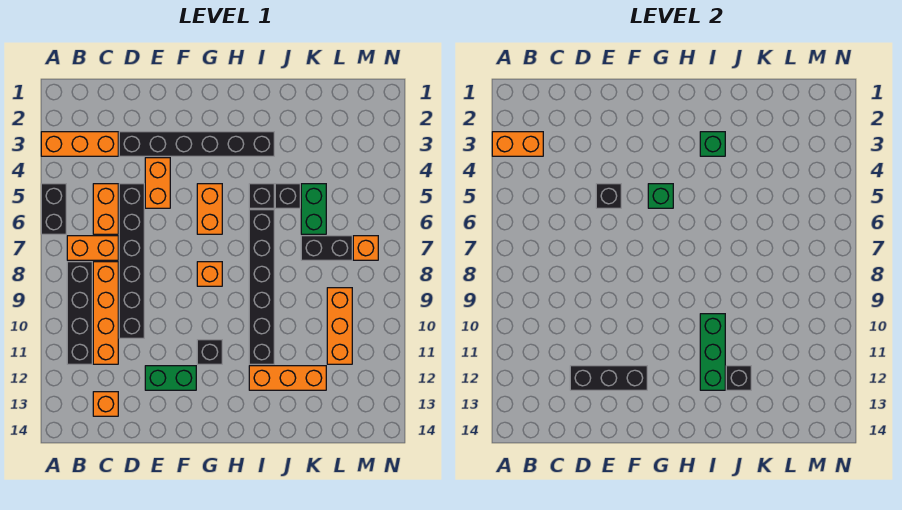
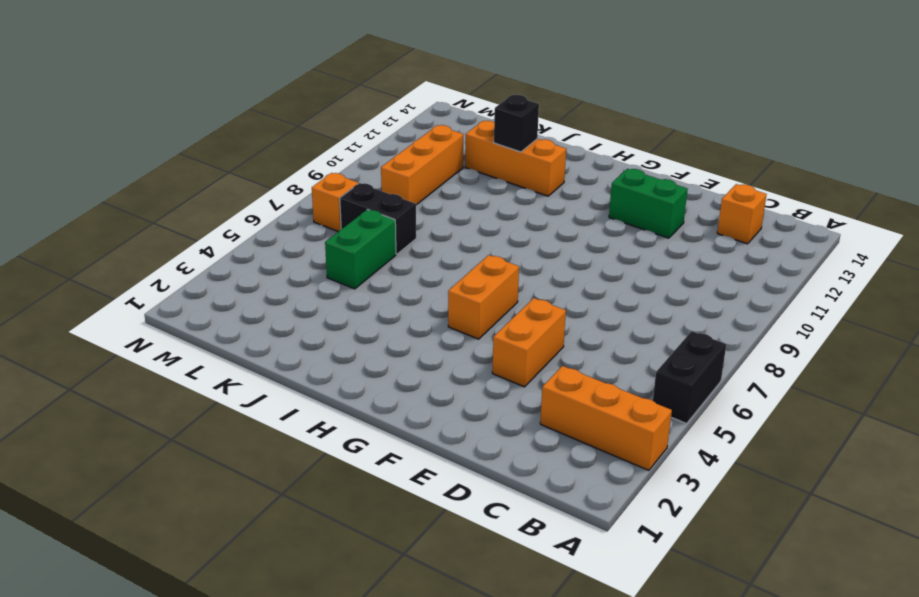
none -> orange 1x2 brick [67,236,118,260]
none -> black 1x4 brick [67,262,92,364]
none -> orange 1x2 brick [93,184,118,234]

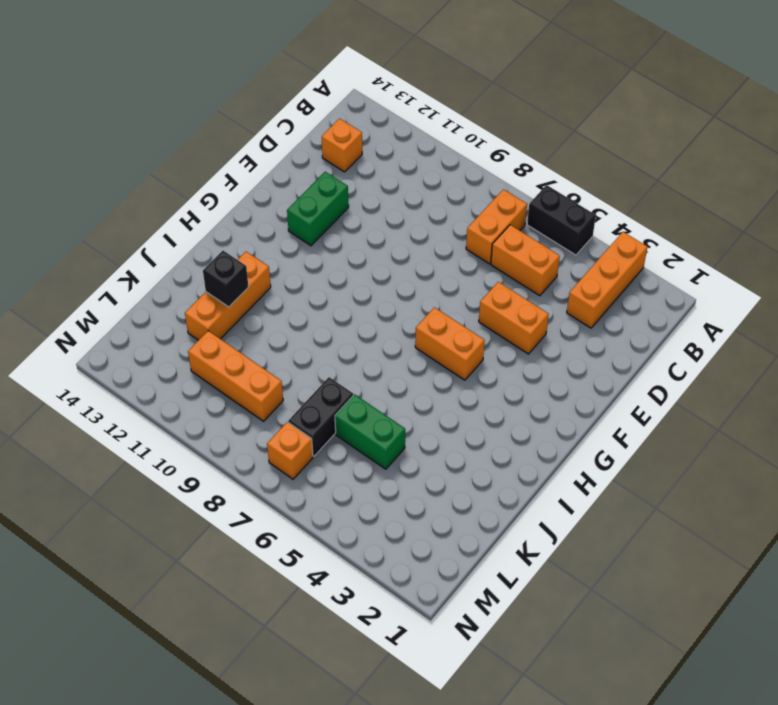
none -> black 1x4 brick [67,262,92,364]
none -> orange 1x4 brick [93,262,118,364]
none -> black 1x6 brick [119,132,274,156]

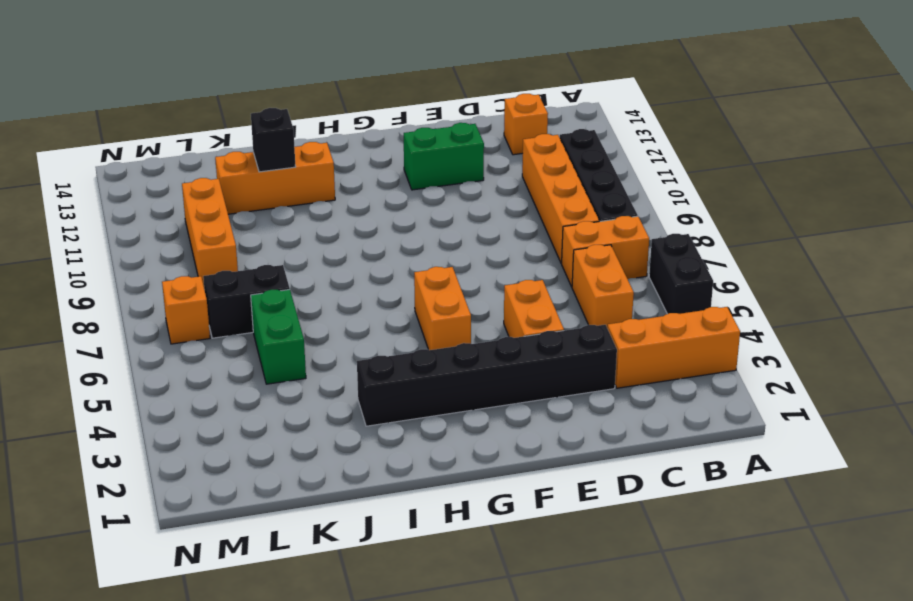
none -> black 1x6 brick [119,184,144,338]
none -> orange 1x1 brick [197,262,222,286]
none -> black 1x1 brick [197,340,222,364]

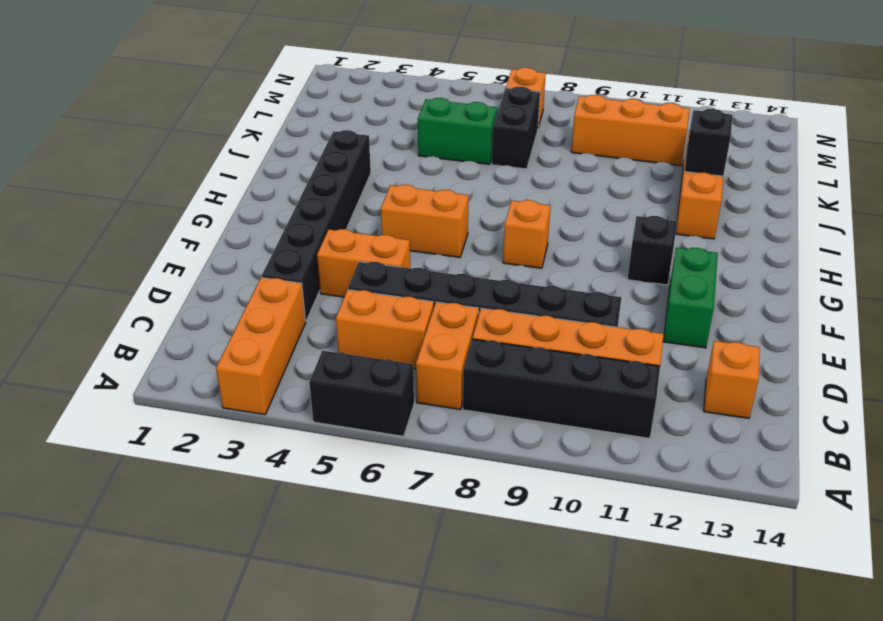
none -> black 1x1 brick [249,184,274,208]
none -> black 1x6 brick [249,210,274,364]
none -> black 1x1 brick [275,184,300,208]

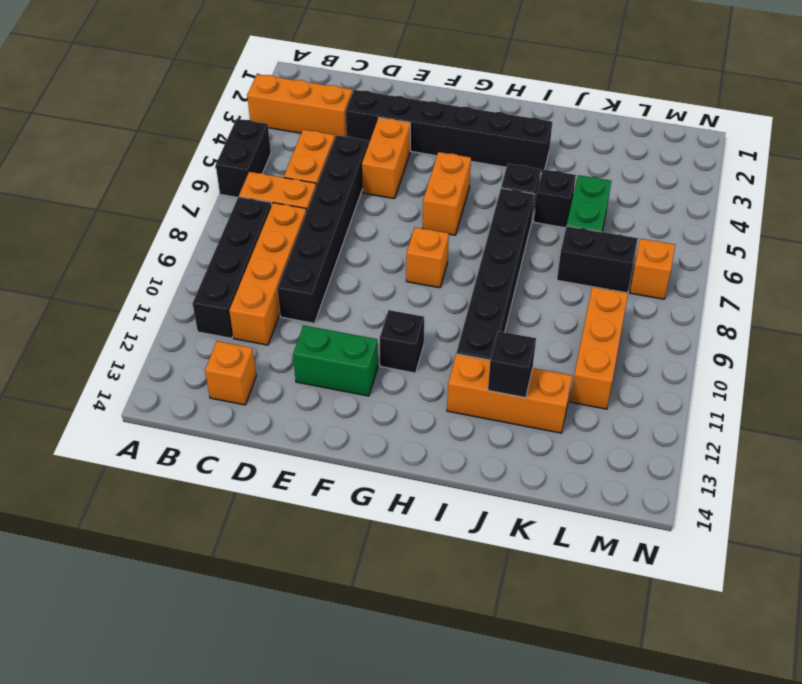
none -> orange 1x2 brick [492,132,543,156]
none -> black 1x3 brick [570,366,647,390]
none -> black 1x1 brick [596,184,621,208]

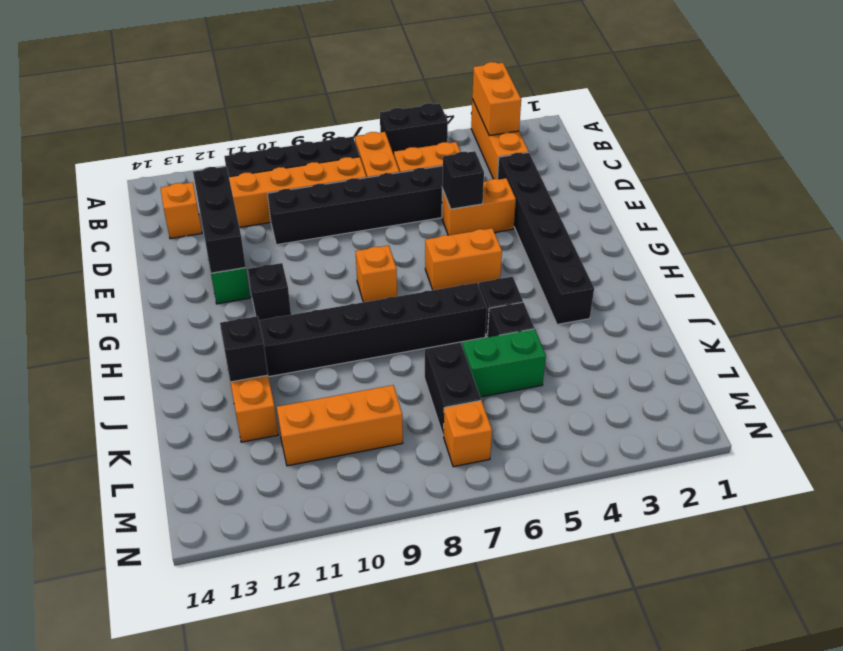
none -> green 1x1 brick [648,184,673,208]
none -> green 1x1 brick [700,132,725,156]
none -> green 1x3 brick [700,314,725,390]

